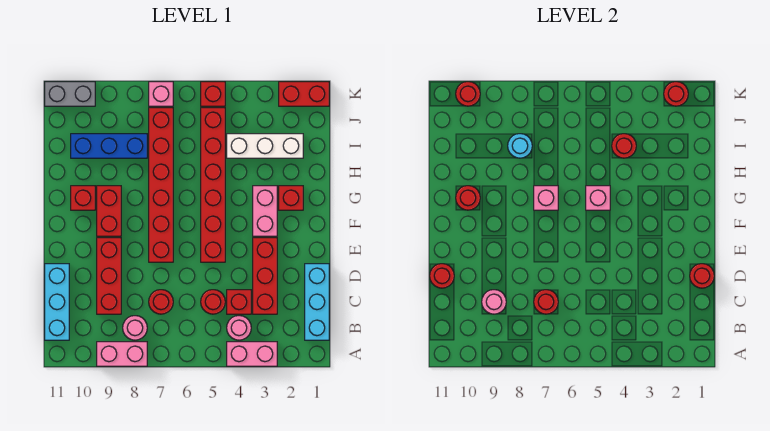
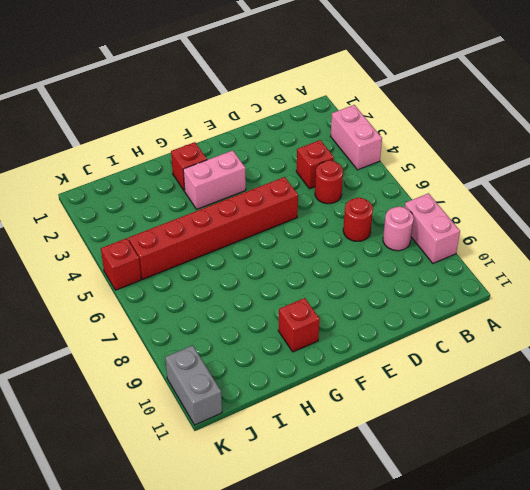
none -> cyan 1x3 brick [305,264,329,340]
none -> pink 1x1 round brick [227,316,251,340]
none -> cyan 1x3 brick [45,264,69,340]
none -> red 1x3 brick [253,238,277,314]

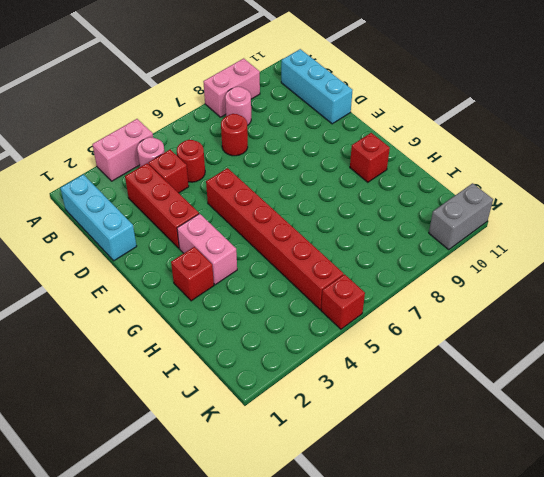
none -> red 1x3 brick [97,238,121,314]
none -> red 1x6 brick [149,108,173,262]
none -> red 1x2 brick [97,186,121,236]
none -> white 1x3 brick [227,134,303,158]

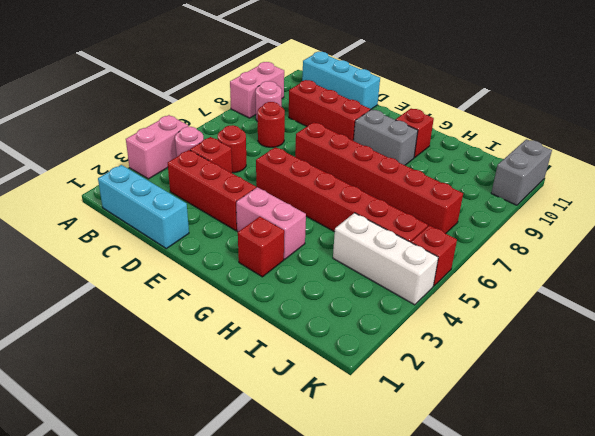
grey 1x2 brick [354,109,418,165] -> red 1x2 brick [97,186,121,236]
white 1x3 brick [333,213,438,305] -> white 1x3 brick turned to [227,134,303,158]
none -> blue 1x3 brick [71,134,147,158]
none -> red 1x2 brick [279,82,329,106]
none -> pink 1x1 brick [149,82,173,106]
none -> red 1x1 round brick [534,290,558,314]

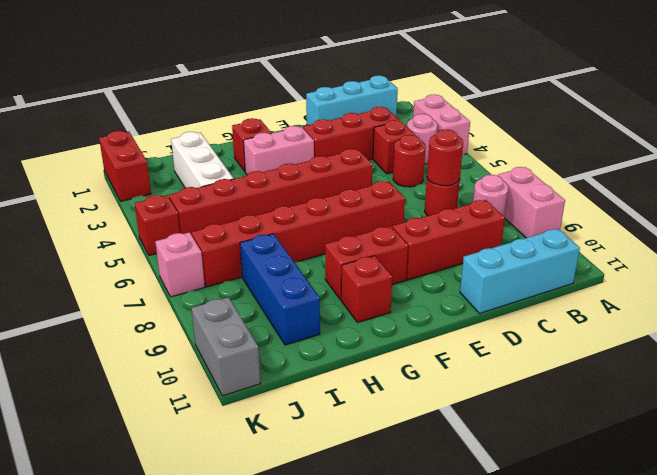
none -> pink 1x1 round brick [482,290,506,314]
none -> red 1x1 round brick [690,264,714,288]
none -> red 1x1 round brick [430,264,454,288]
none -> pink 1x1 brick [586,186,610,210]

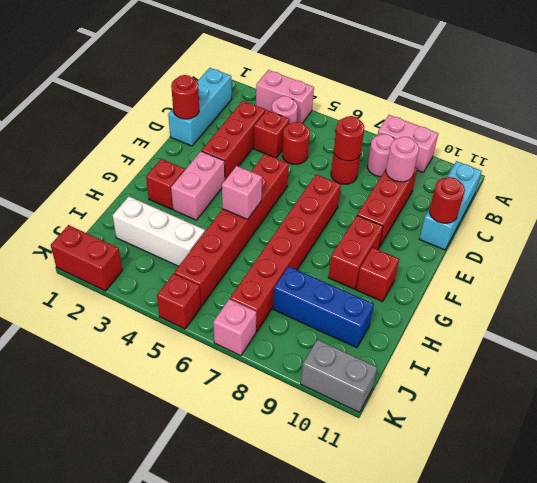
none -> pink 1x1 brick [534,186,558,210]
none -> red 1x1 round brick [456,186,480,210]
none -> red 1x1 round brick [612,134,636,158]
none -> cyan 1x1 round brick [508,134,532,158]

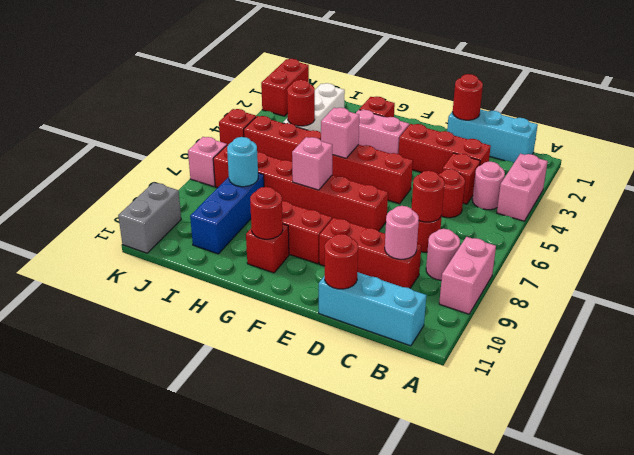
none -> red 1x1 round brick [664,82,688,106]
none -> red 1x1 round brick [456,82,480,106]

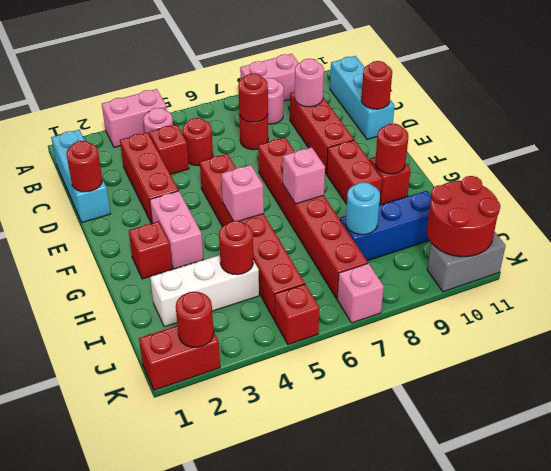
red 2x2 round brick [427,176,500,257] -> red 1x1 round brick [456,82,480,106]

